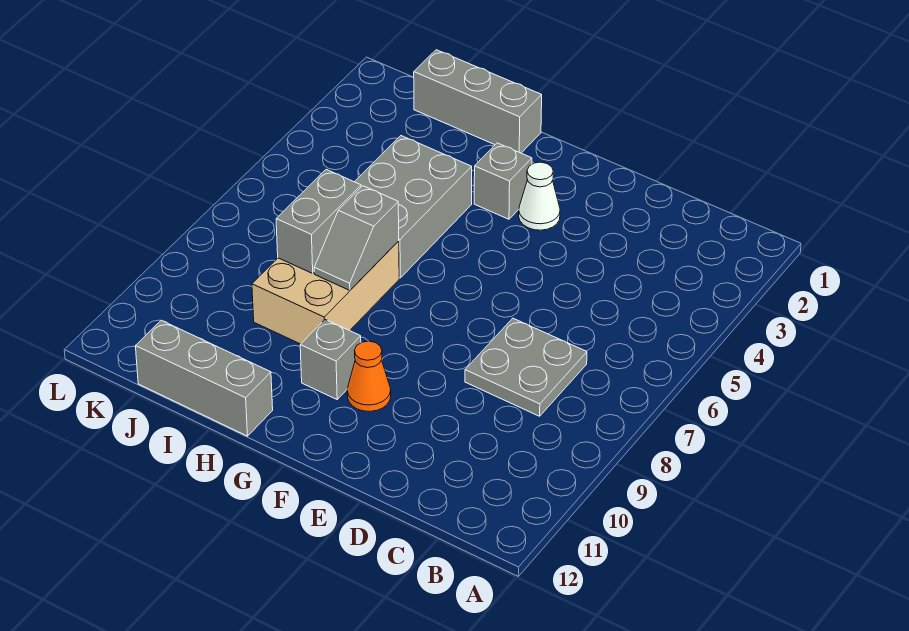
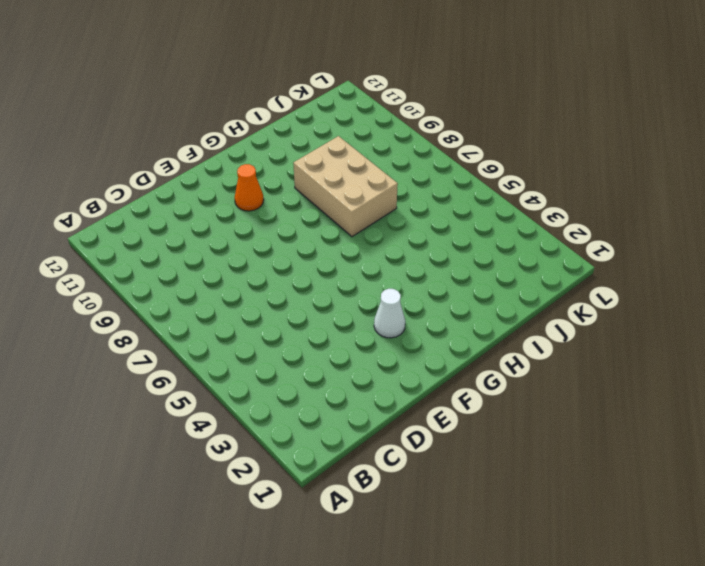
none -> grey 2x2 plate [465,318,587,416]
none -> grey 1x1 brick [474,143,532,219]

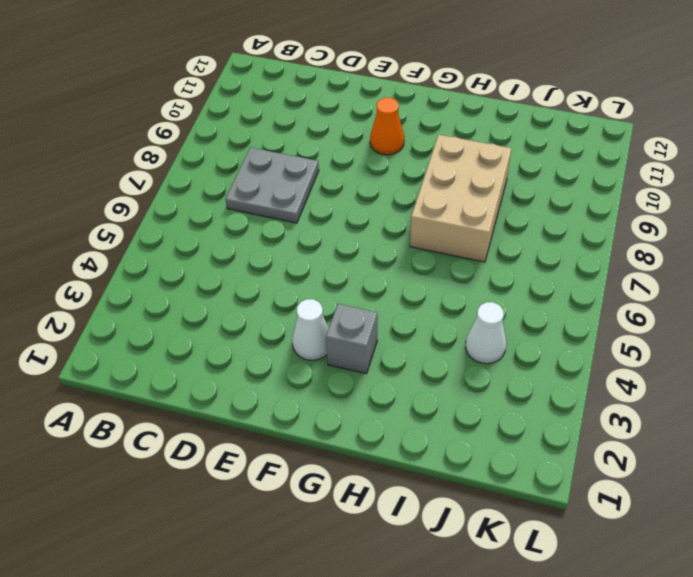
white 1x1 cone [465,302,506,364] -> none
none -> grey 1x1 brick [300,320,361,399]
none -> grey 1x3 brick [413,50,542,153]

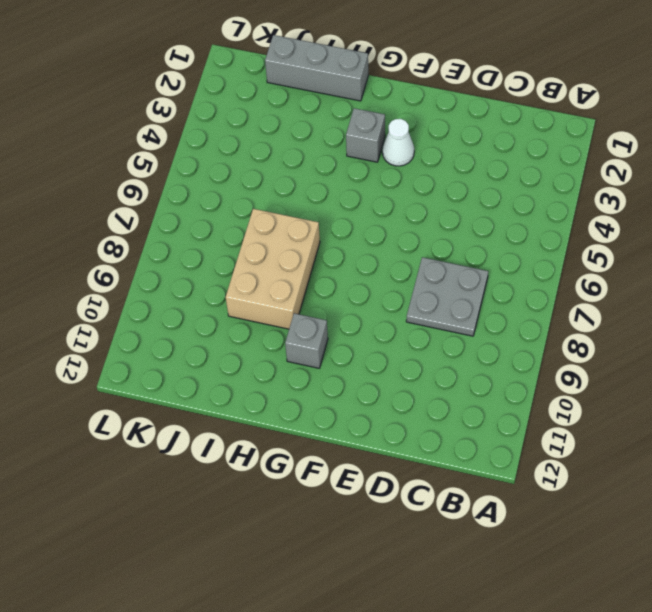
none -> orange 1x1 cone [347,341,391,412]
none -> grey 2x3 brick [355,136,472,278]

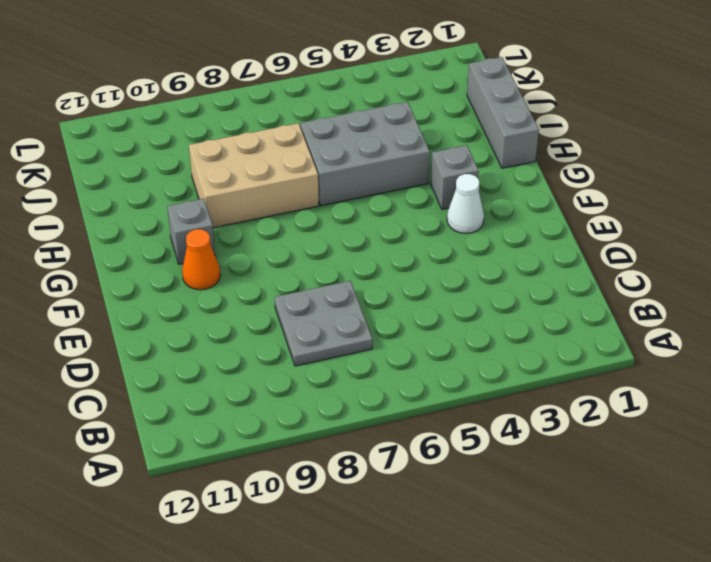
none -> grey 1x3 brick [136,320,273,436]
none -> grey 1x2 slope [314,186,399,290]

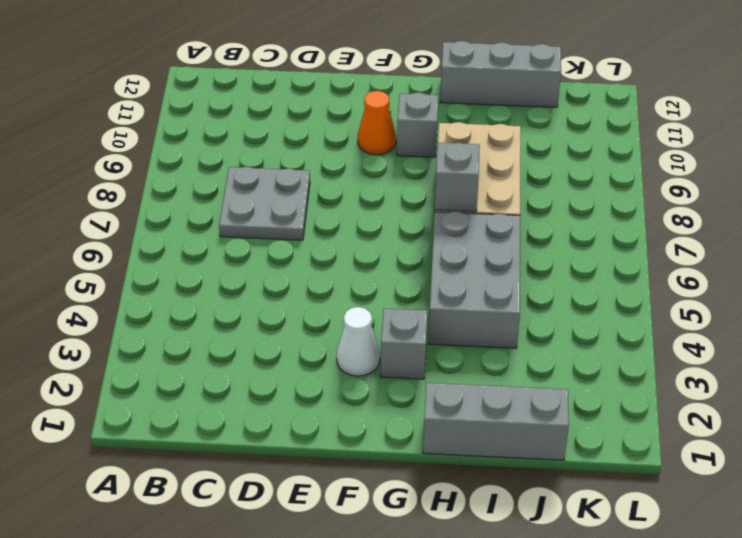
none -> grey 1x2 brick [276,170,361,273]

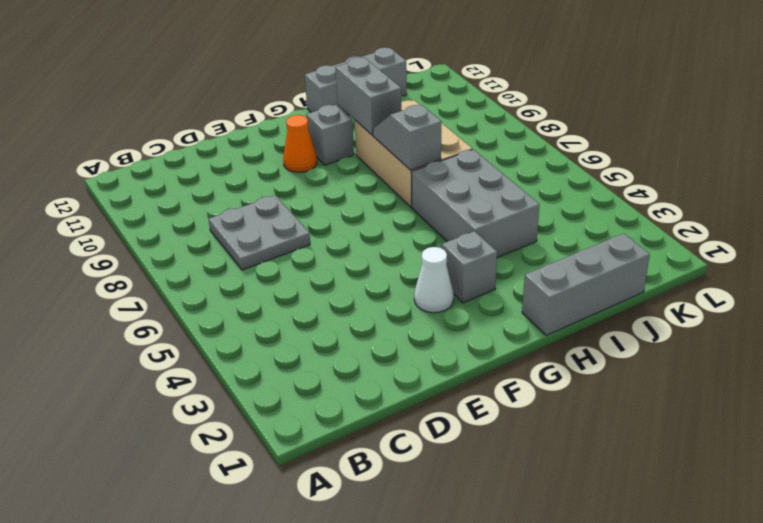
grey 1x2 brick [335,57,401,135] -> grey 1x2 brick moved to [276,170,361,273]

